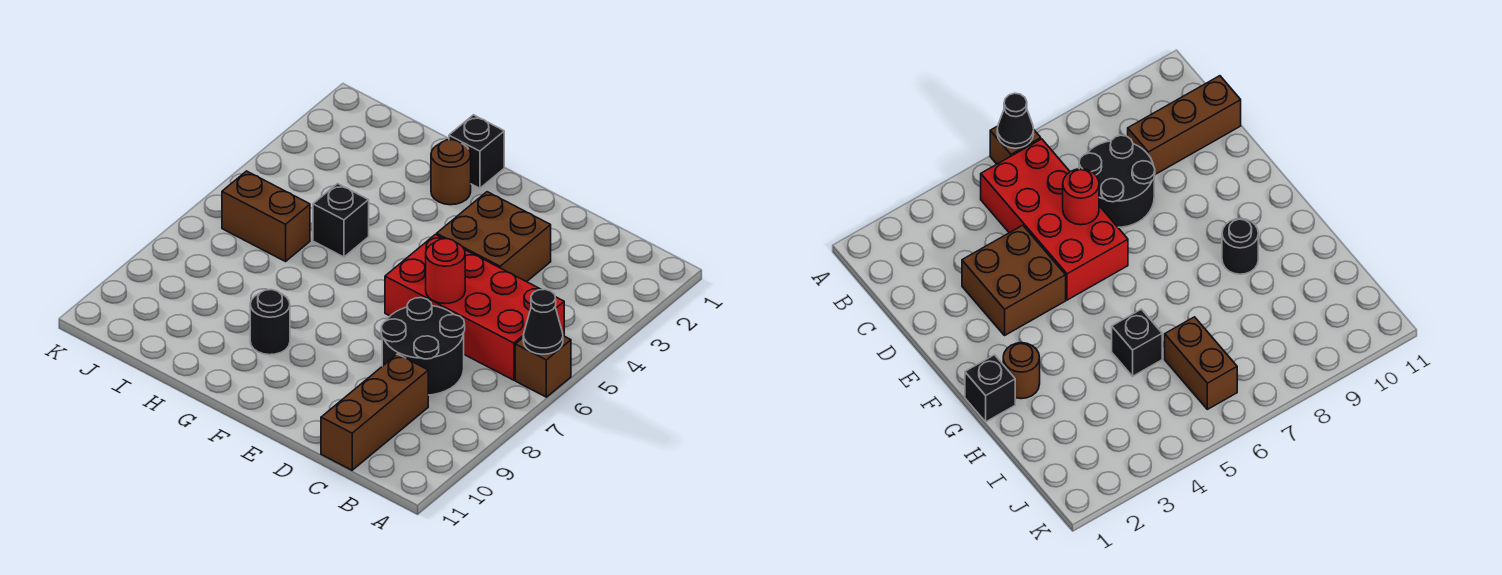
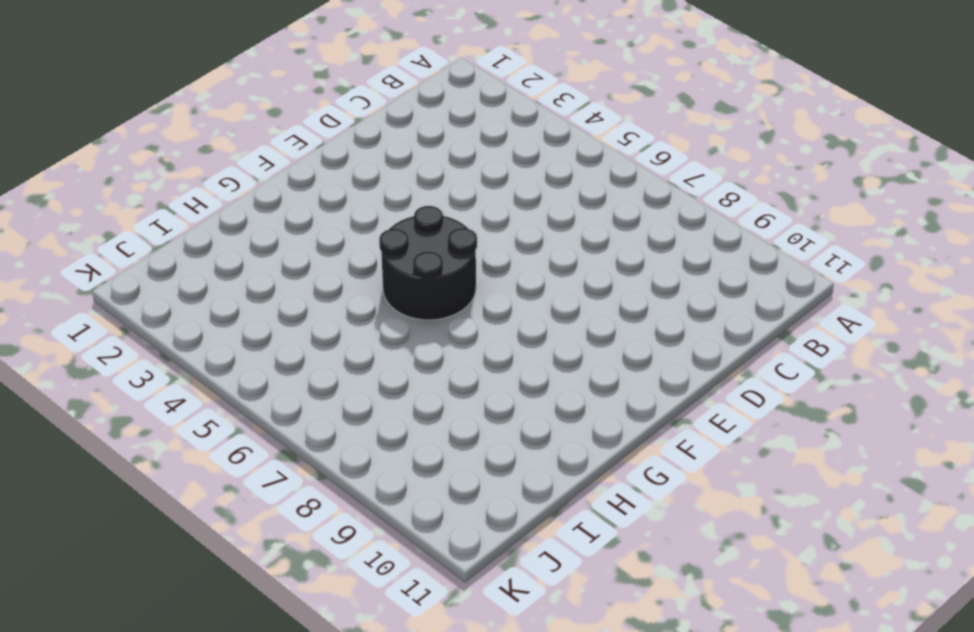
black 2x2 round brick [379,206,477,320] -> black 2x2 round brick moved to [381,298,465,395]
none -> brown 1x1 brick [515,336,571,397]
none -> red 2x4 brick [385,235,564,380]
none -> brown 1x3 brick [321,354,428,470]

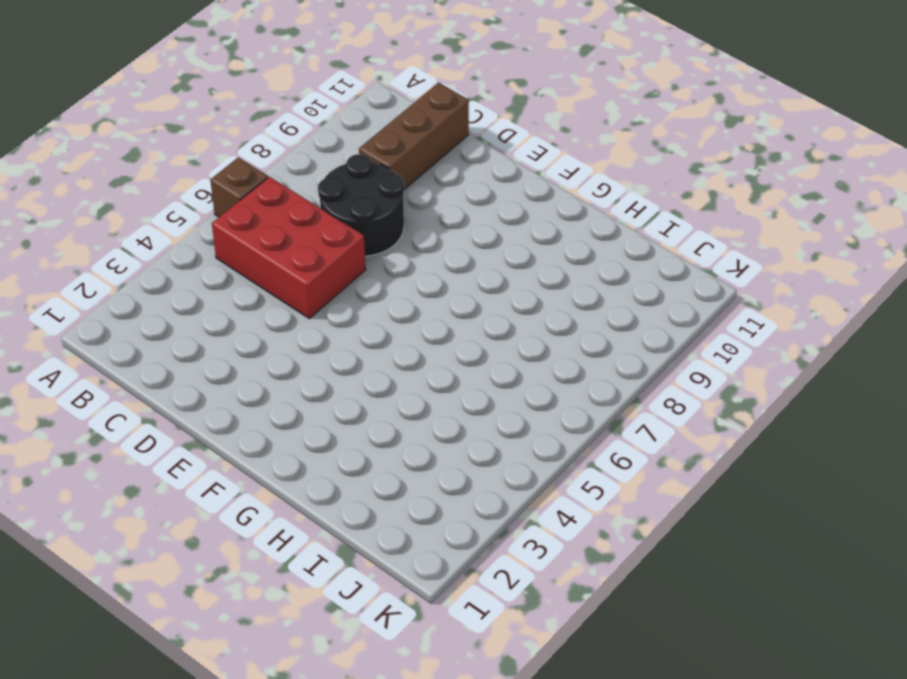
red 2x3 brick [212,177,366,319] -> red 2x4 brick [385,235,564,380]
none -> brown 2x2 brick [437,192,551,282]
none -> black 1x1 brick [449,115,504,188]
none -> brown 1x1 round brick [431,140,471,205]

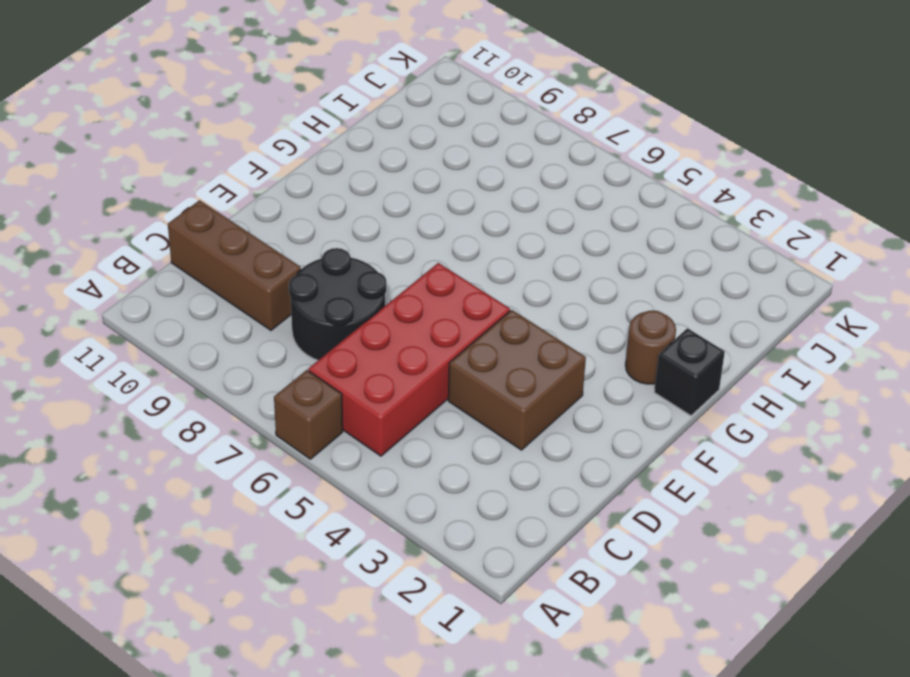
none -> black 1x1 round brick [250,290,290,355]
none -> black 1x1 brick [313,184,369,257]
none -> brown 1x2 brick [222,171,310,261]

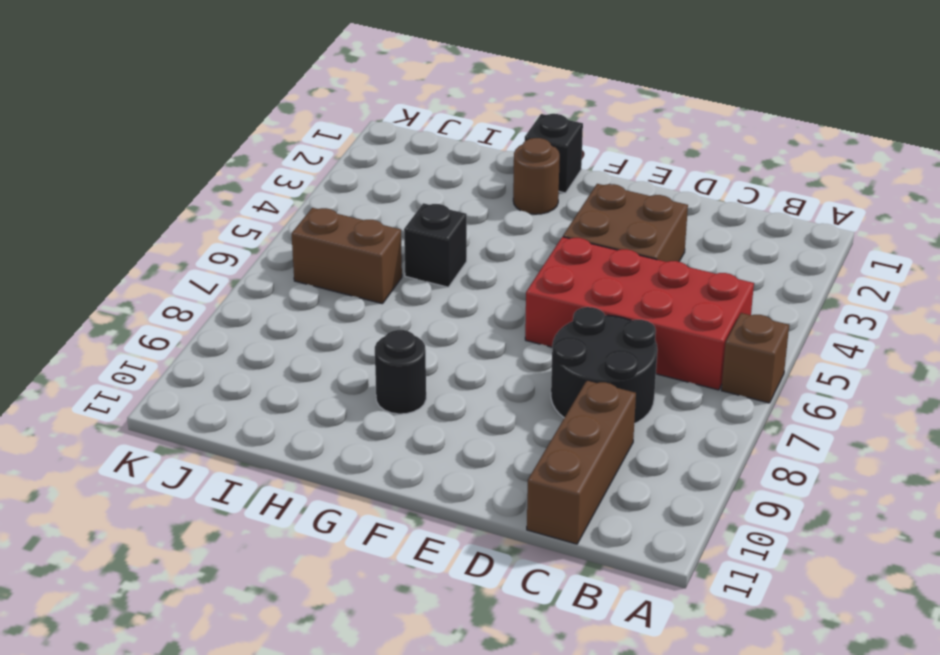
none -> black 1x1 cone [523,289,563,354]
none -> red 1x1 round brick [426,239,465,304]

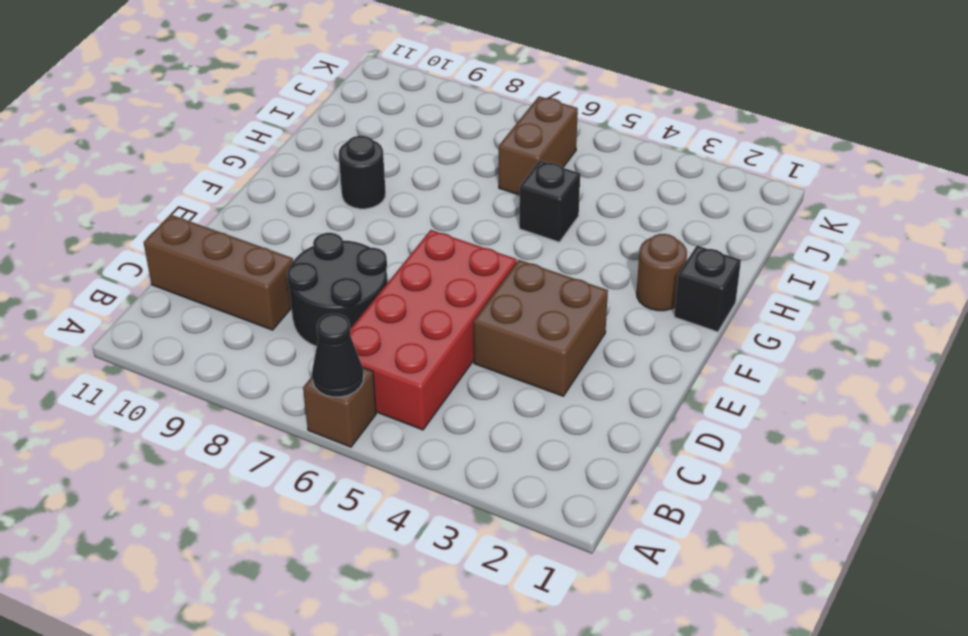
none -> red 1x1 round brick [426,239,465,304]

